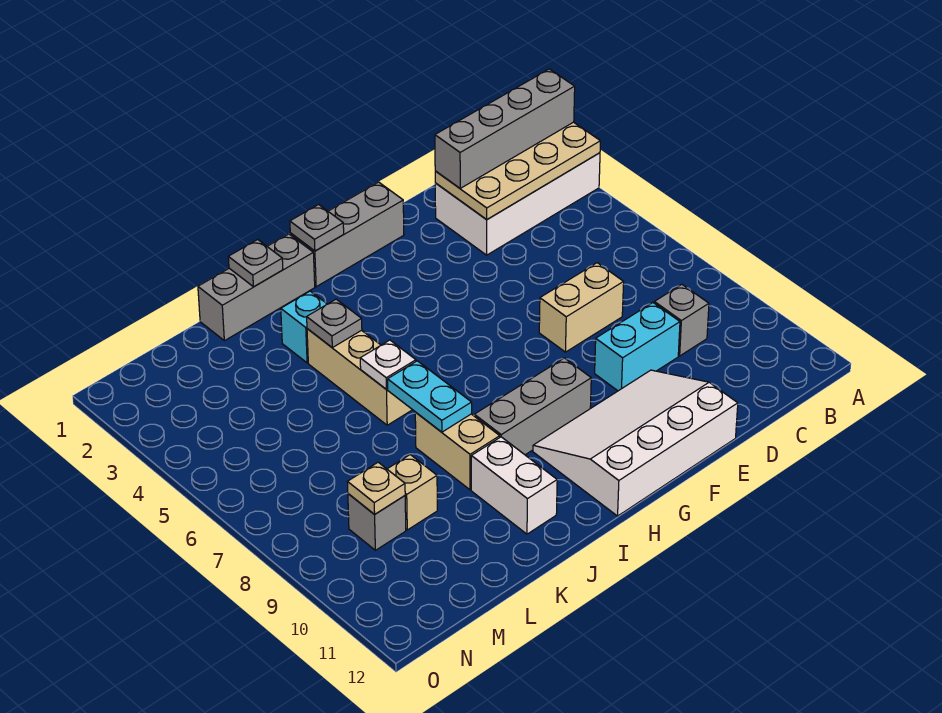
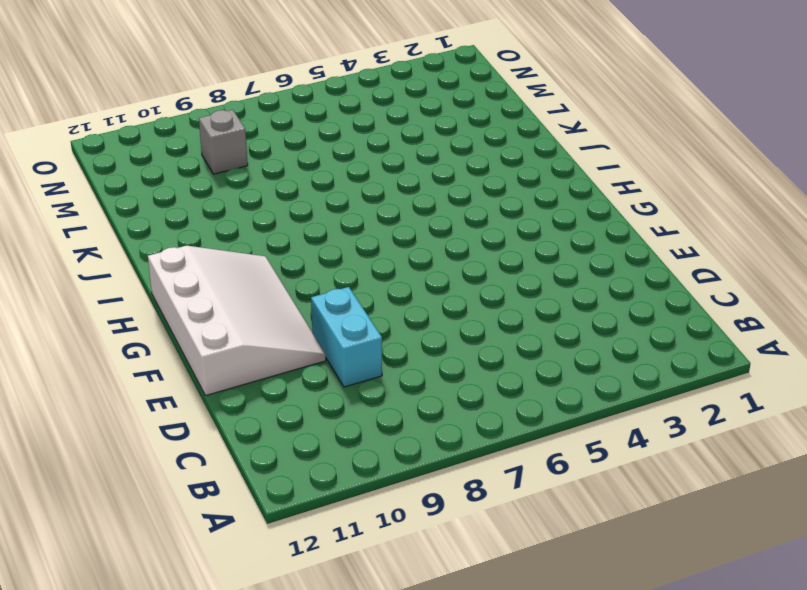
none -> white 2x4 brick [435,153,600,255]
none -> grey 1x1 brick [654,285,709,356]
none -> tan 1x2 brick [539,263,624,352]

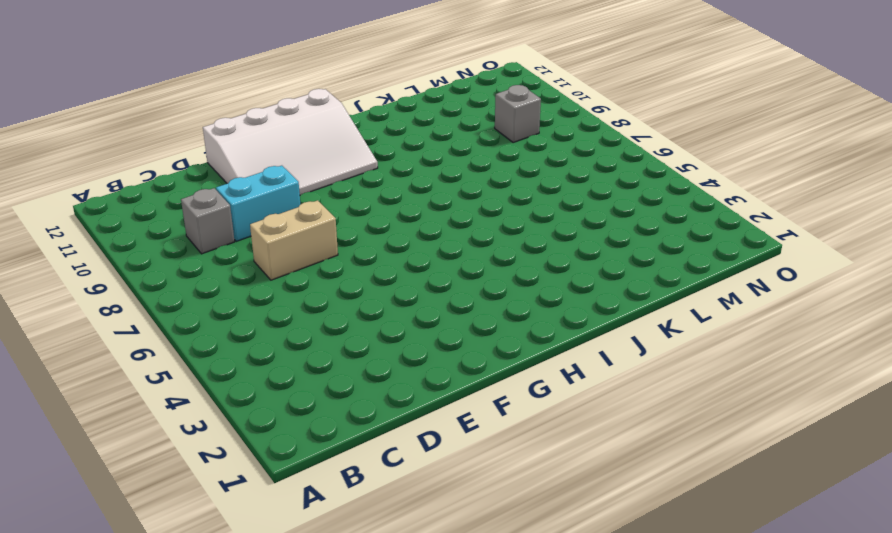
none -> white 2x4 brick [435,153,600,255]
none -> grey 1x3 brick [290,182,404,287]
none -> grey 1x3 brick [474,358,591,455]

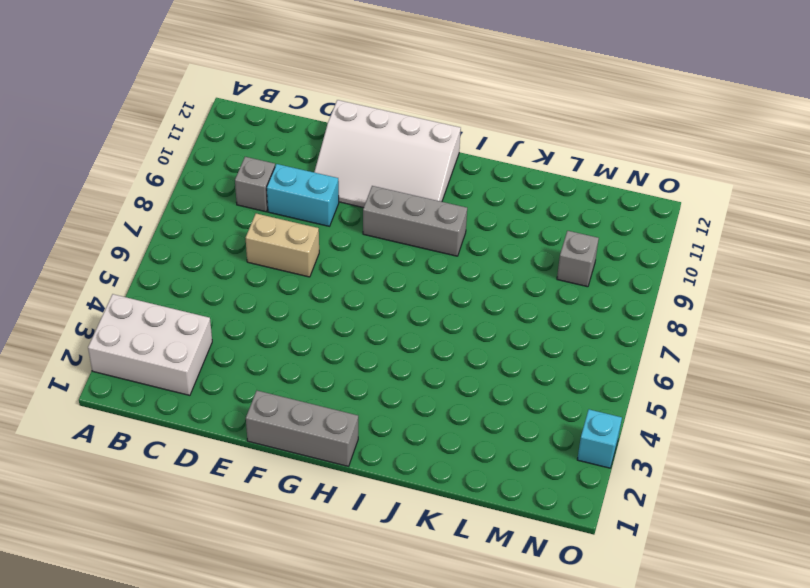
white 2x3 brick [88,294,212,395] -> white 2x4 brick [435,153,600,255]
cyan 1x1 brick [577,409,622,468] -> cyan 1x1 brick moved to [281,291,327,363]
none -> grey 1x3 brick [198,234,315,341]
none -> tan 1x3 brick [307,329,412,425]
none -> tan 1x2 brick [415,412,500,490]

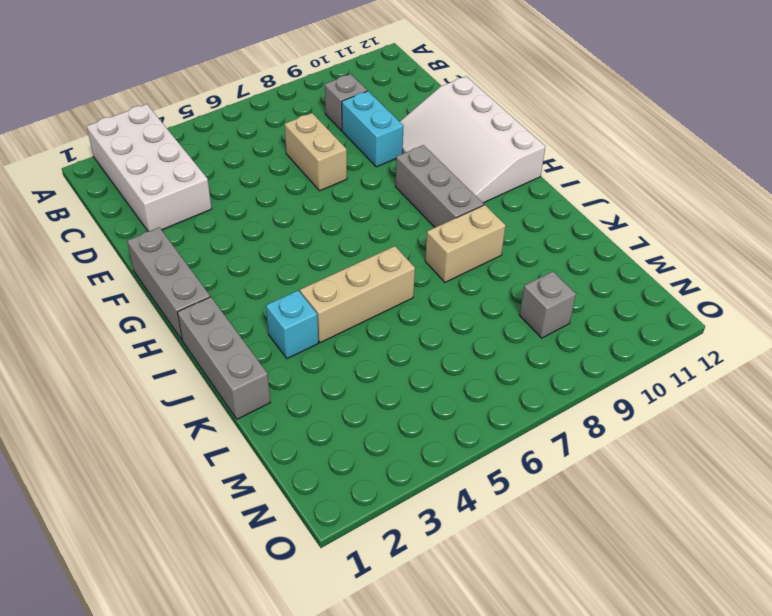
none -> white 1x2 brick [471,437,557,534]
none -> tan 1x1 brick [387,455,437,530]
none -> tan 2x4 plate [435,122,600,220]

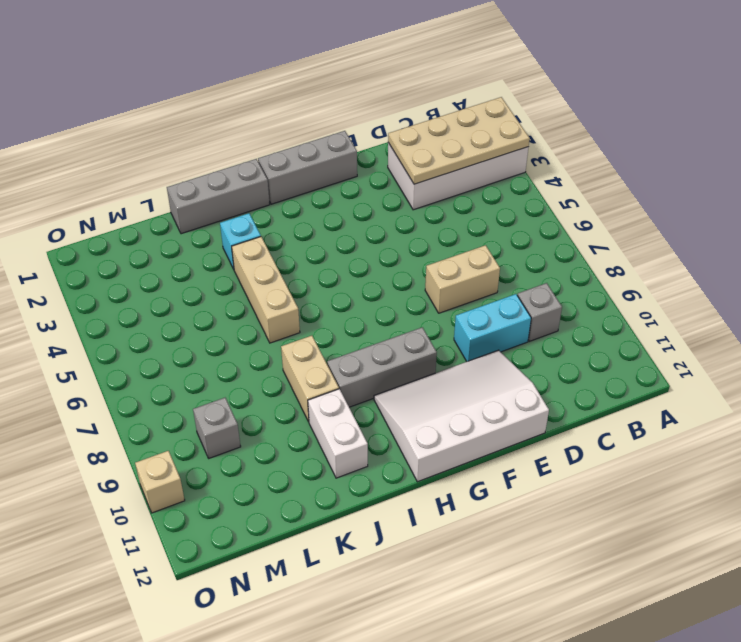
tan 1x1 brick [135,451,185,513] -> tan 1x1 brick moved to [387,455,437,530]
none -> grey 1x1 plate [290,205,344,251]
none -> grey 1x1 plate [228,240,283,287]
none -> grey 1x1 plate [307,299,362,348]

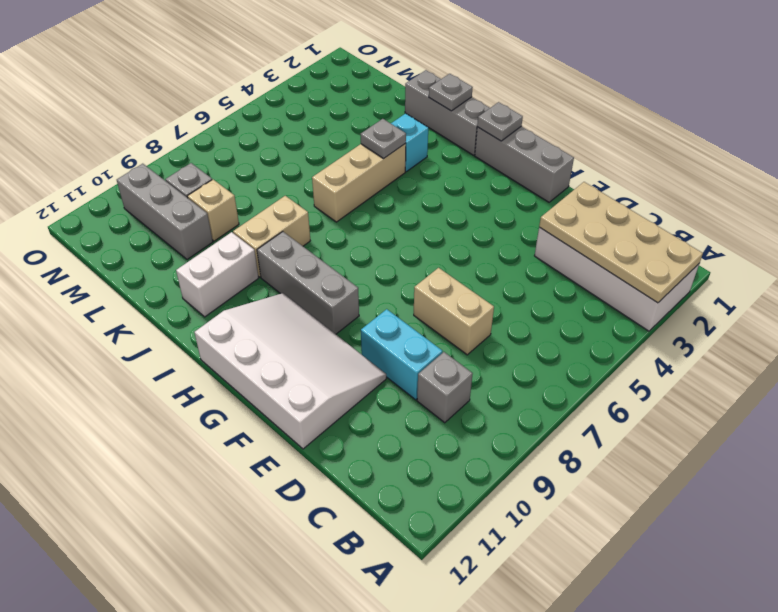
grey 1x3 brick [117,164,213,259] -> none
none -> white 1x1 plate [360,340,416,390]
none -> cyan 1x2 plate [388,361,472,432]
none -> tan 1x1 plate [348,462,405,514]

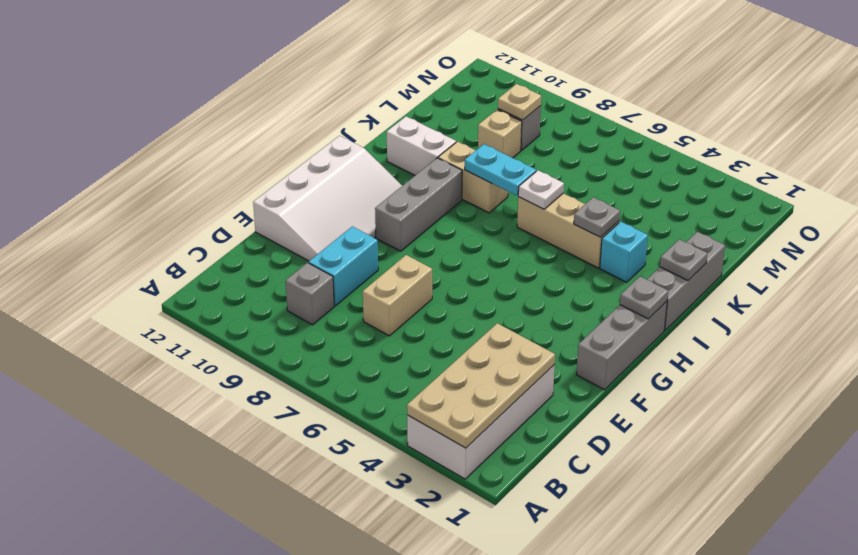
none -> grey 1x4 brick [435,69,575,188]

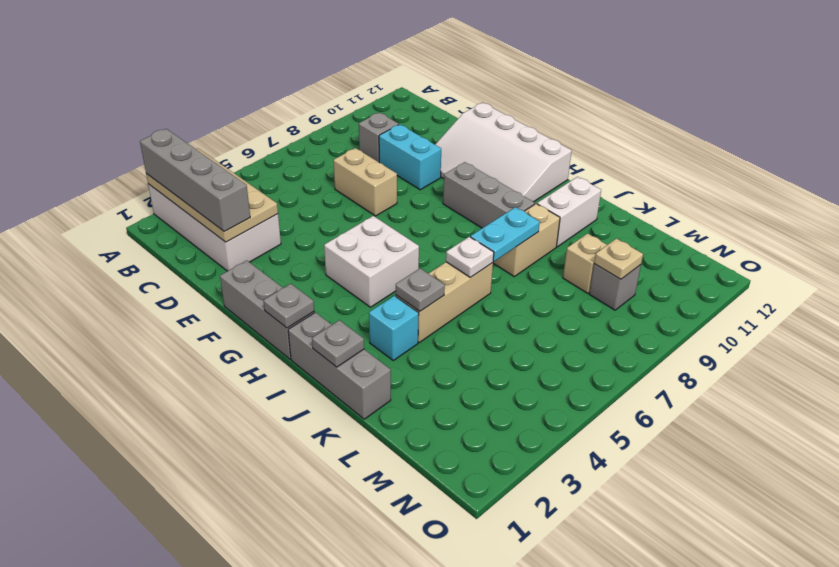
white 2x2 brick [324,216,419,307] -> none

